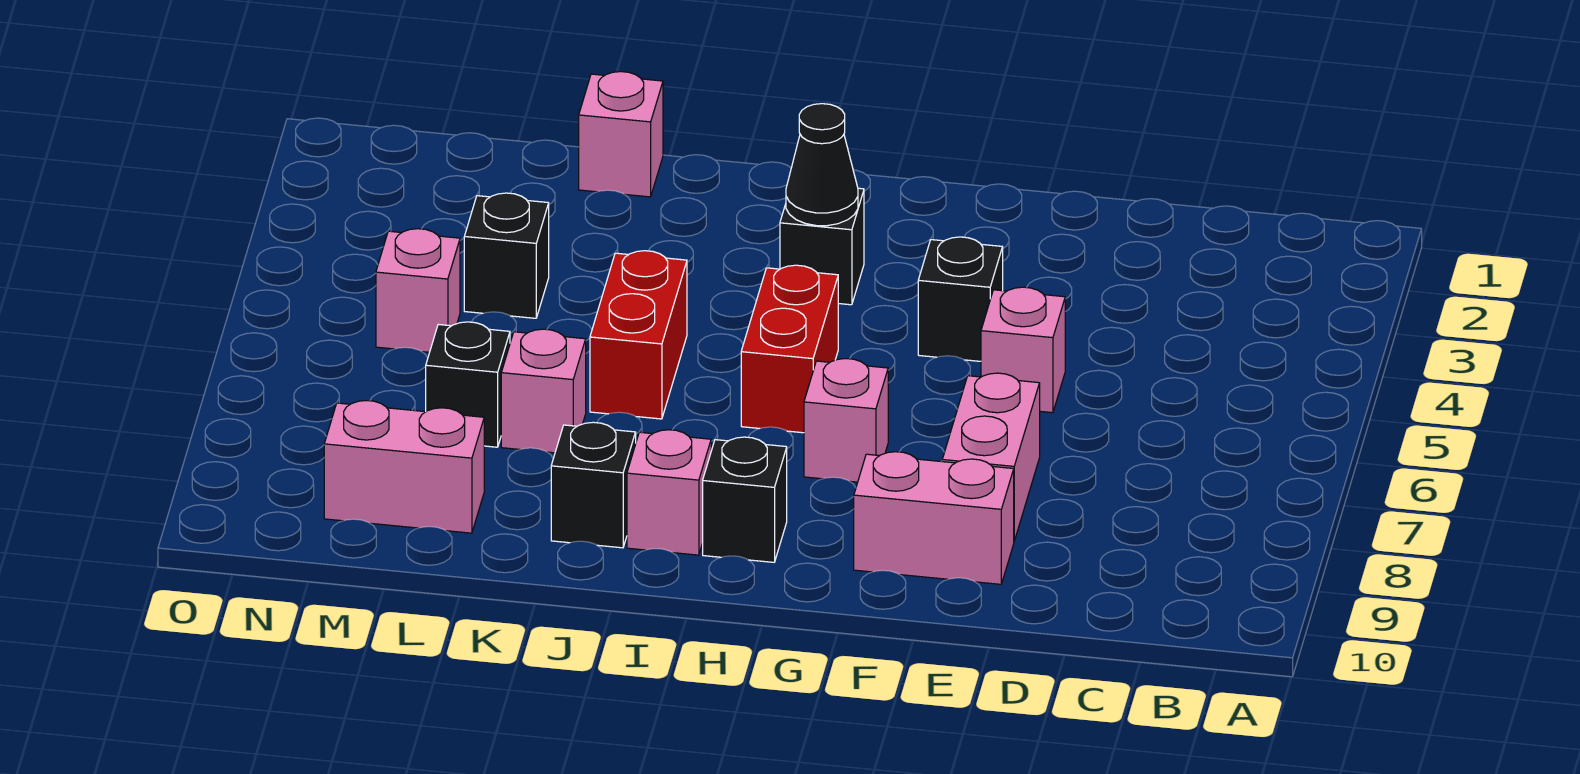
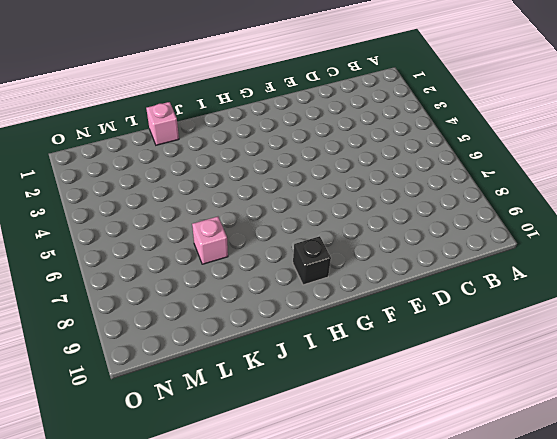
none -> pink 1x1 brick [981,287,1065,413]
none -> pink 1x2 brick [942,373,1040,541]
none -> pink 1x2 brick [854,452,1014,584]

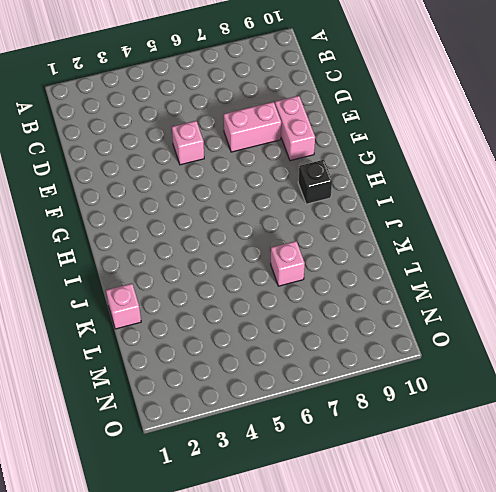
none -> black 1x1 brick [918,237,1003,361]
none -> pink 1x1 brick [804,359,888,482]
none -> black 1x1 brick [780,188,864,305]

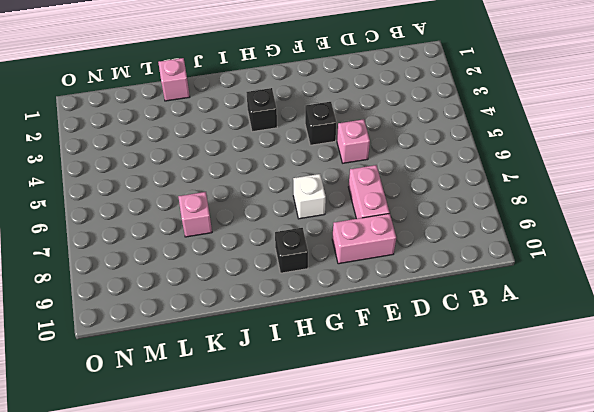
white 1x1 brick [293,174,326,219] -> pink 1x1 brick [804,359,888,482]
none -> red 1x2 brick [741,265,838,433]
none -> pink 1x1 brick [627,430,711,555]
none -> red 1x2 brick [590,251,687,419]

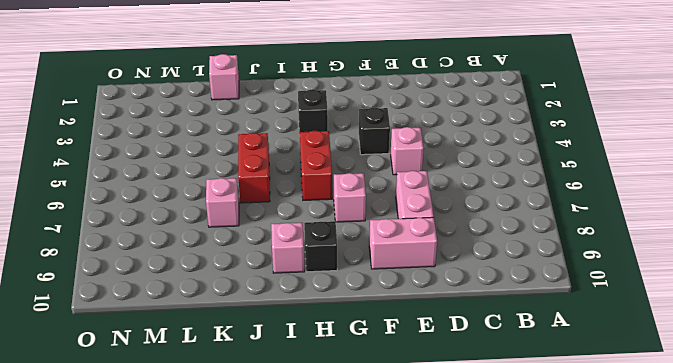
none -> black 1x1 brick [551,422,636,548]
none -> black 1x1 brick [464,193,549,318]
none -> black 1x1 brick [426,322,510,447]

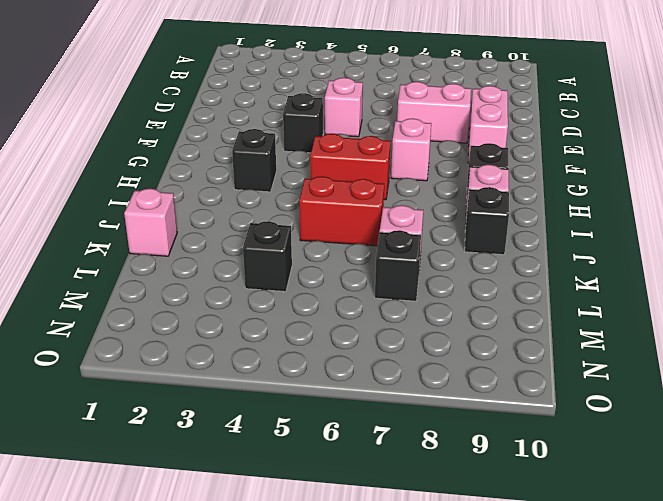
none -> pink 1x2 brick [324,401,484,533]
none -> pink 1x1 brick [376,229,460,352]
none -> black 1x1 cone [786,104,858,226]

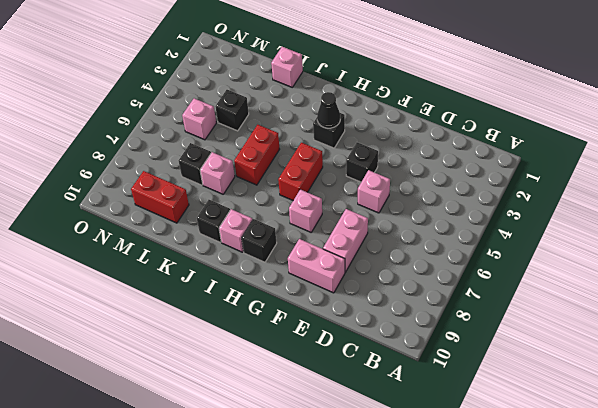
red 1x2 brick [131,171,189,223] -> pink 1x2 brick [324,401,484,533]

